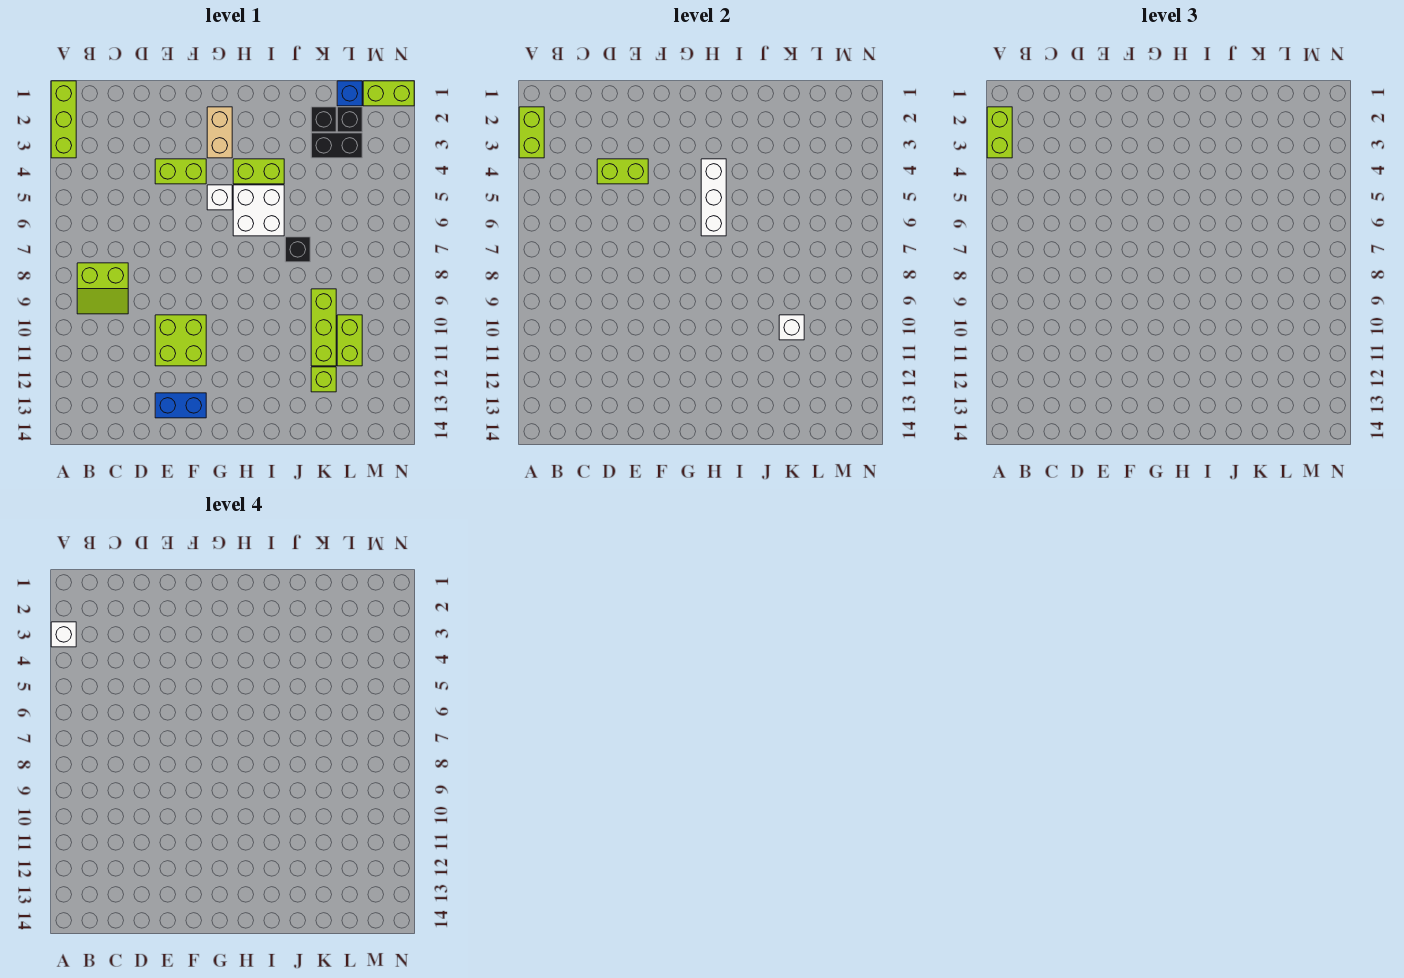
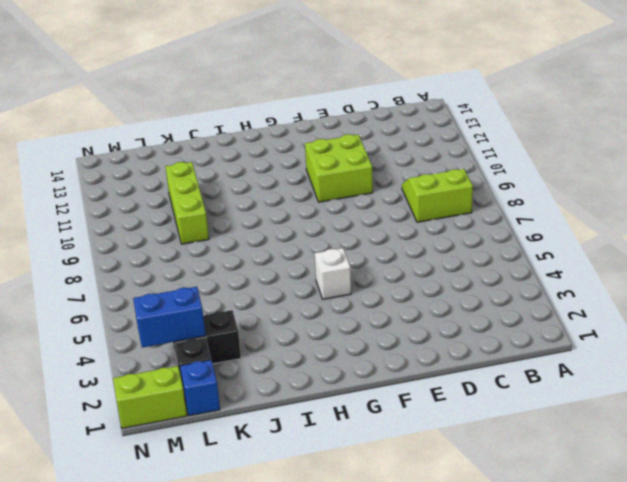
blue 1x2 brick [133,287,206,348] -> blue 1x2 brick moved to [155,393,206,418]
none -> lime 1x3 brick [51,81,76,158]
none -> lime 1x2 brick [155,159,206,184]
none -> tan 1x2 brick [207,107,232,158]

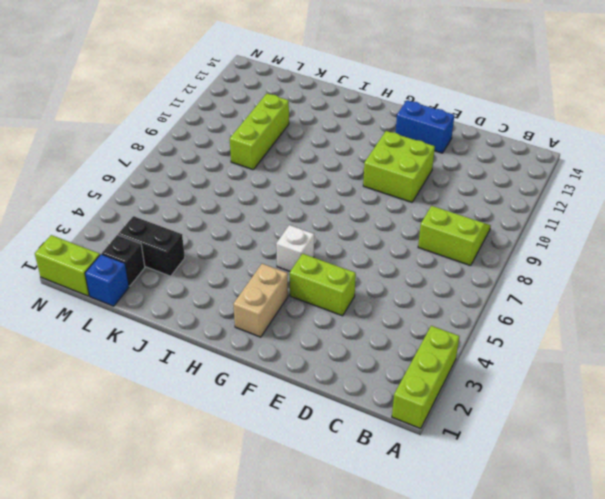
none -> lime 1x2 brick [233,159,284,184]
none -> white 2x2 brick [233,185,284,236]
none -> black 1x1 brick [285,237,310,262]

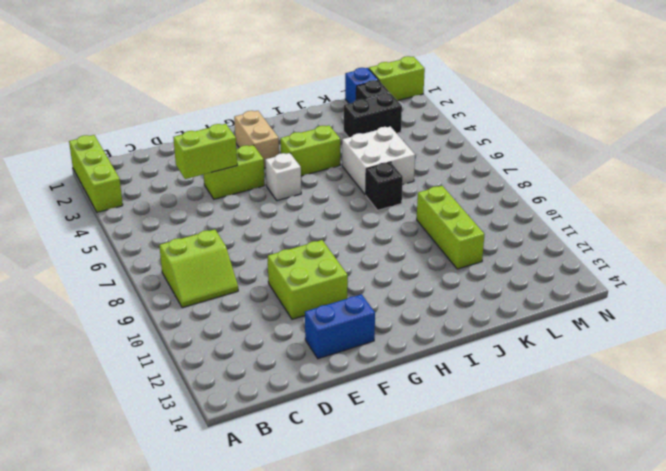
white 2x2 brick [342,127,415,195] -> white 2x2 brick moved to [233,185,284,236]
none -> black 1x1 brick [311,107,336,132]
none -> lime 1x1 brick [311,367,336,392]
none -> lime 1x2 brick [337,315,362,366]

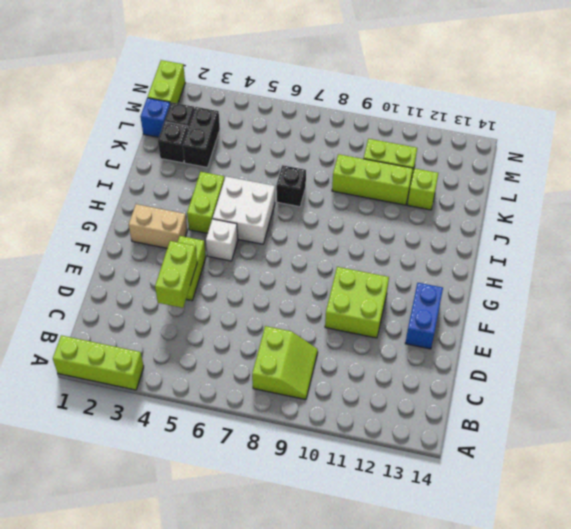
none -> lime 1x2 brick [519,107,544,158]
none -> white 1x3 brick [701,159,726,236]
none -> white 1x1 brick [779,315,804,340]

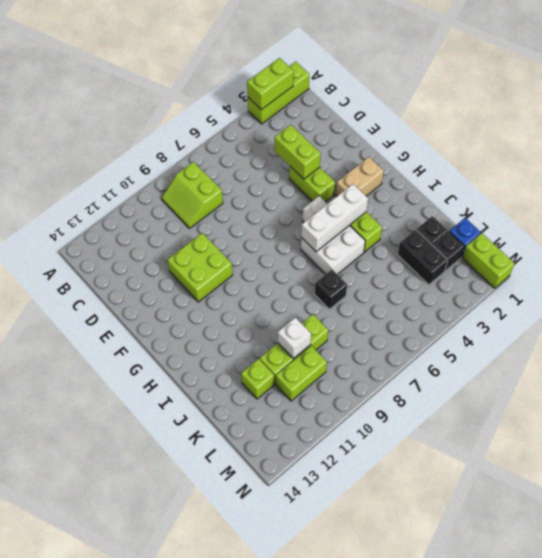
none -> blue 1x2 brick [155,393,206,418]
none -> lime 1x2 brick [987,107,1012,158]
none -> white 1x1 brick [51,622,76,647]

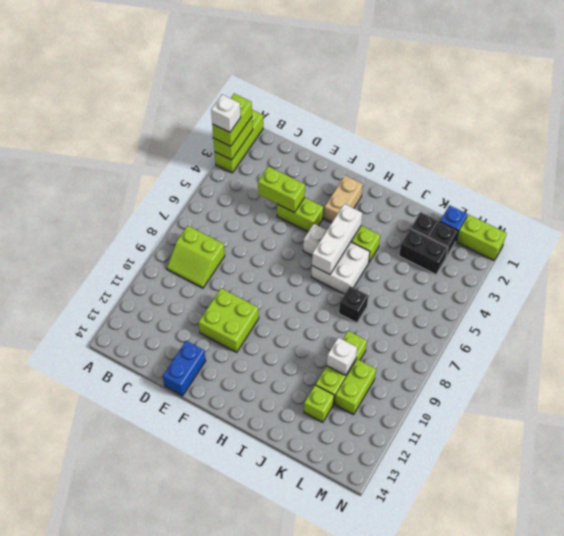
blue 1x2 brick [163,341,206,396] -> blue 1x2 brick turned to [155,393,206,418]

